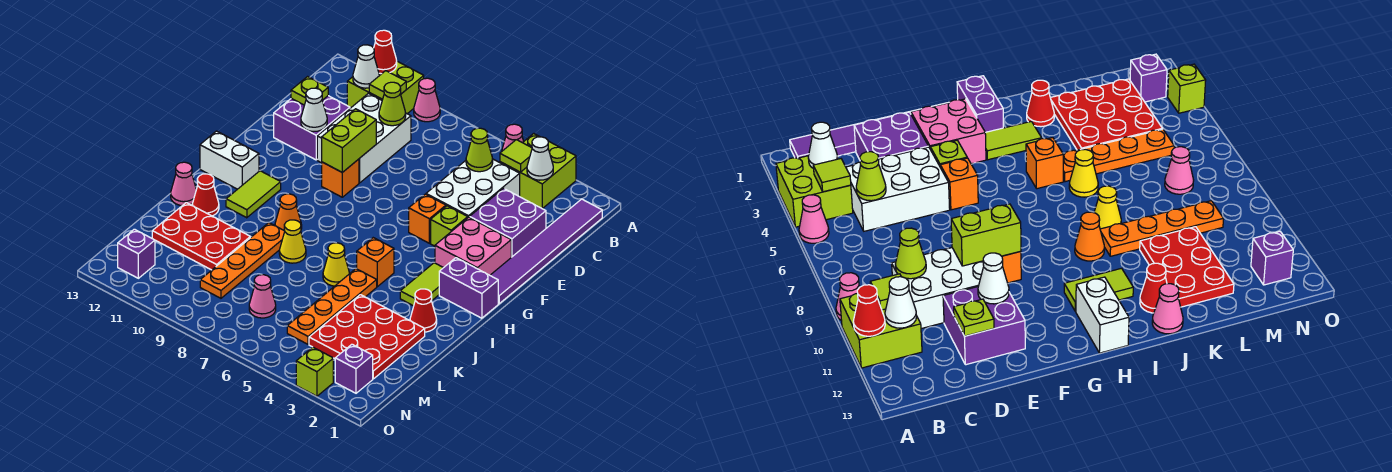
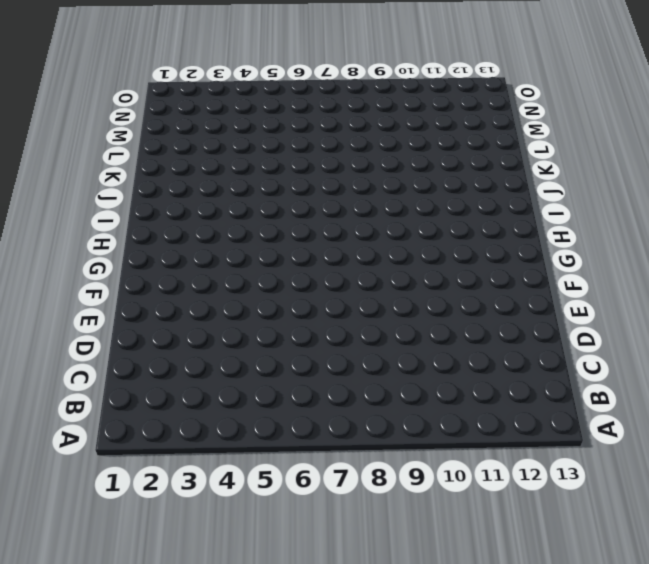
none -> lime 2x2 brick [500,134,576,209]
none -> pink 1x1 cone [502,124,524,151]
none -> pink 1x1 cone [414,78,440,122]
none -> lime 2x2 brick [347,61,424,114]

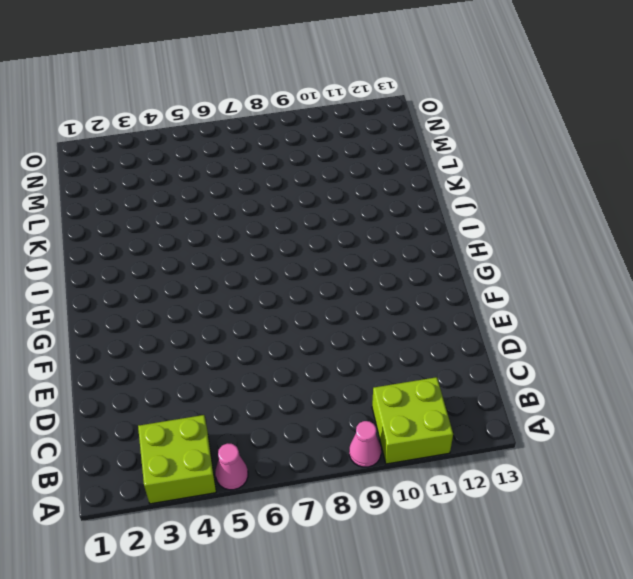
none -> purple 1x6 tile [490,199,602,304]
none -> white 2x3 brick [426,159,520,217]
none -> white 2x3 brick [317,93,411,183]
none -> purple 2x2 brick [470,188,546,257]

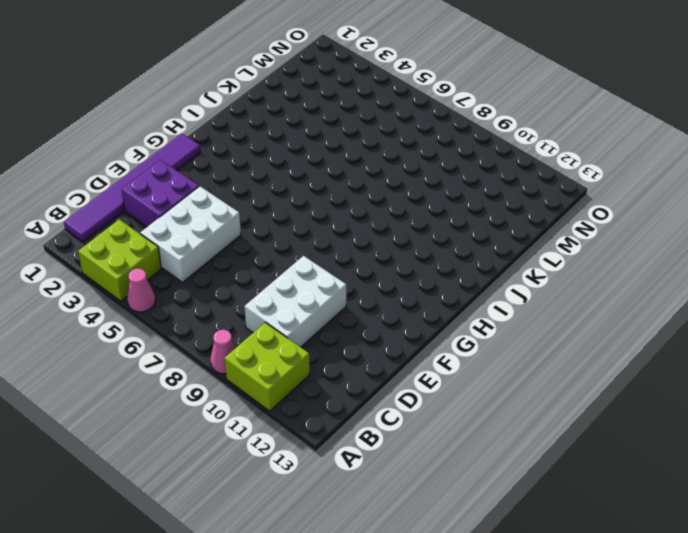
none -> purple 2x2 brick [274,96,350,160]
none -> pink 2x2 brick [435,217,511,275]
none -> lime 1x1 brick [431,206,468,246]
none -> orange 1x1 brick [409,194,446,243]

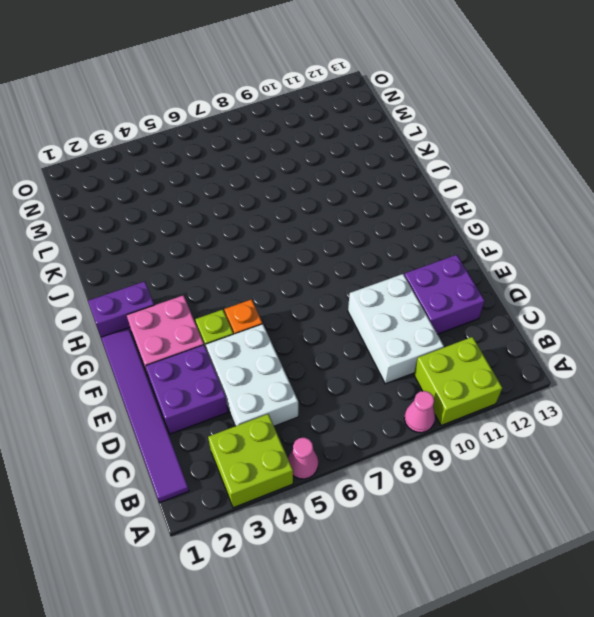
none -> orange 1x1 brick [322,159,359,197]
none -> lime 1x2 tile [400,263,443,306]
none -> lime 1x2 tile [226,171,281,218]
none -> white 1x2 brick [200,131,259,189]

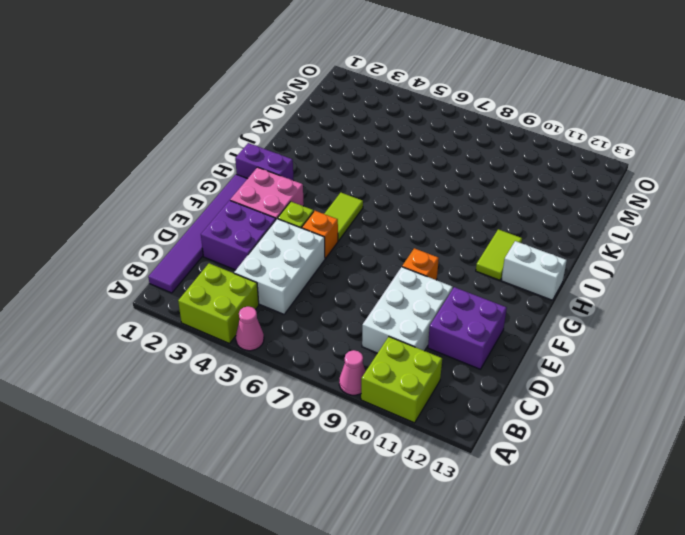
lime 1x2 tile [324,193,363,241] -> lime 1x2 tile moved to [400,263,443,306]
none -> orange 1x1 brick [357,238,394,287]
none -> orange 1x1 cone [275,194,302,231]
none -> red 1x1 cone [410,289,437,332]
none -> orange 1x4 plate [287,269,377,344]

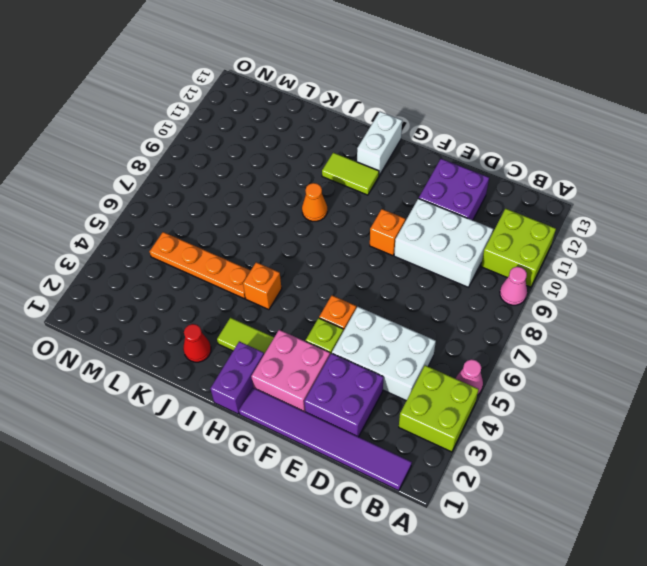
none -> yellow 1x1 cone [323,243,349,286]
none -> yellow 1x1 cone [279,220,306,263]
none -> orange 1x4 plate [200,223,285,298]
none -> red 1x1 cone [192,174,219,216]

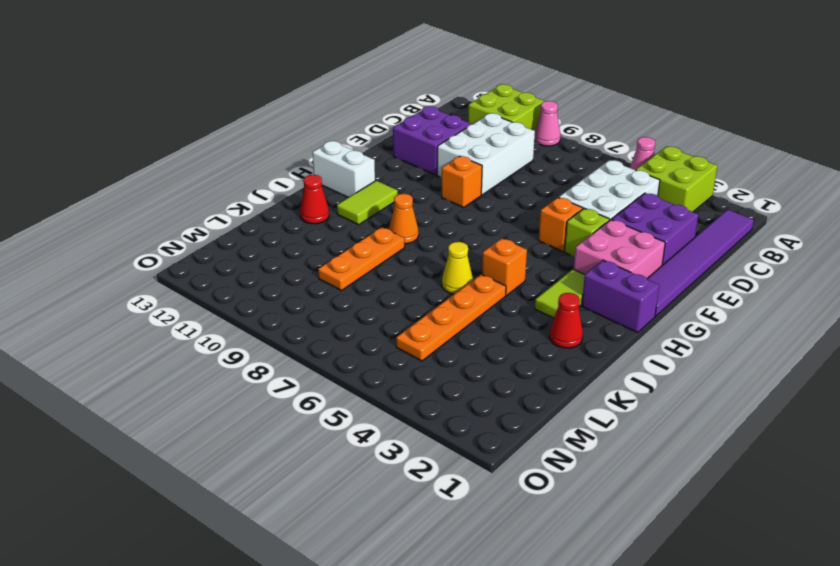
orange 1x3 plate [318,227,405,290] -> orange 1x4 plate [200,223,285,298]
none -> yellow 1x1 cone [279,220,306,263]
none -> pink 1x1 cone [171,162,196,206]
none -> red 3x3 plate [309,295,425,379]
none -> red 2x3 plate [152,203,250,270]

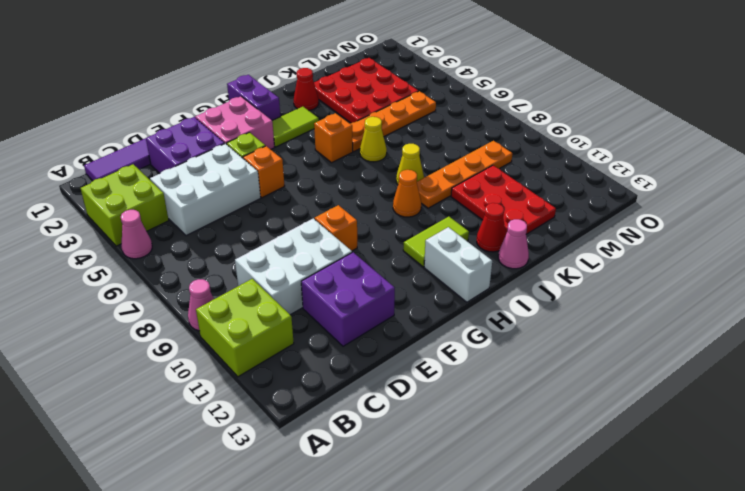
none -> pink 1x1 cone [249,275,276,318]
none -> purple 1x1 brick [335,344,373,393]
none -> purple 1x1 brick [118,229,155,278]
none -> lime 1x1 brick [296,347,333,396]

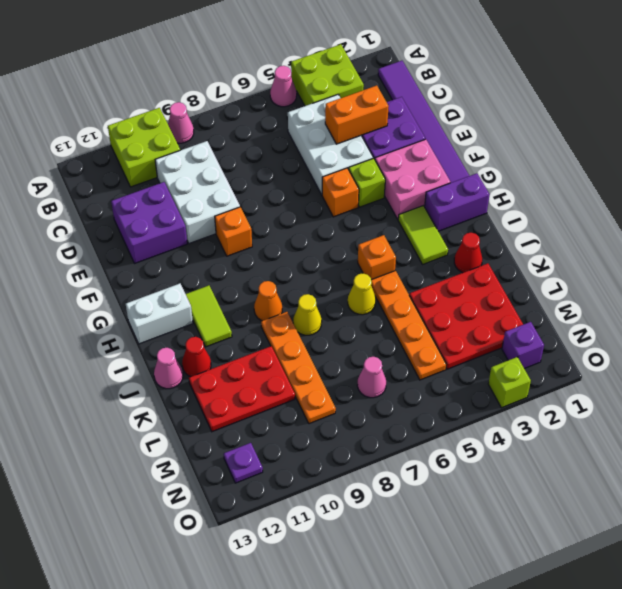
orange 1x2 brick [325,86,389,144] -> none
purple 1x1 plate [224,443,263,483] -> purple 1x1 brick [118,229,155,278]
none -> red 1x1 cone [374,30,397,74]
none -> white 1x1 cone [527,137,553,180]
none -> lime 1x1 tile [500,140,532,172]
none -> lime 1x1 tile [369,71,406,99]

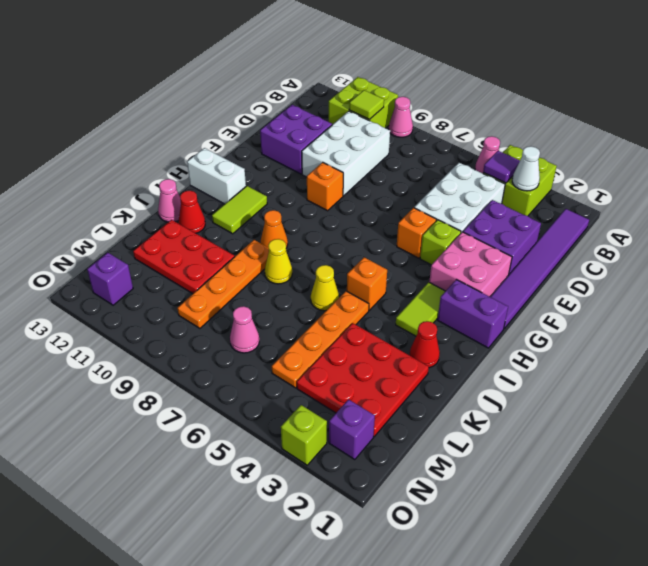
purple 1x1 tile [483,151,520,183] -> lime 1x1 tile [500,140,532,172]
none -> red 1x1 cone [374,30,397,74]
none -> white 1x1 cone [353,45,379,88]
none -> lime 1x1 cone [466,128,493,172]
none -> lime 1x1 cone [379,82,406,126]

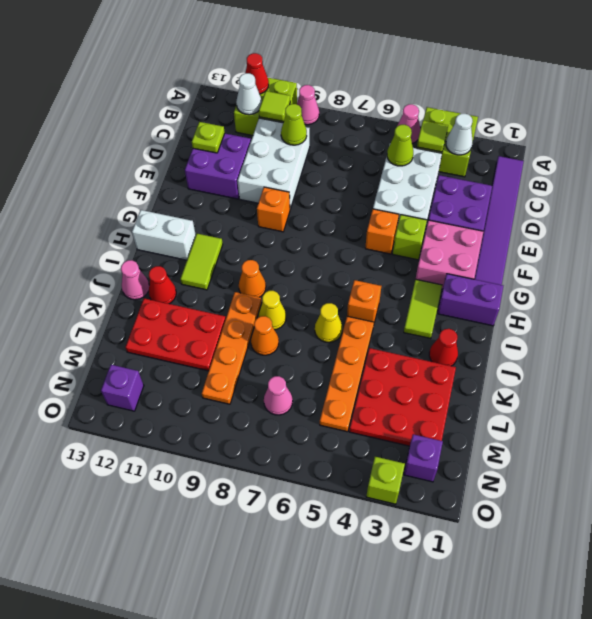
orange 1x1 cone [251,316,279,355] -> none
none -> lime 1x2 brick [322,109,376,172]
none -> white 1x1 cone [301,88,327,132]

